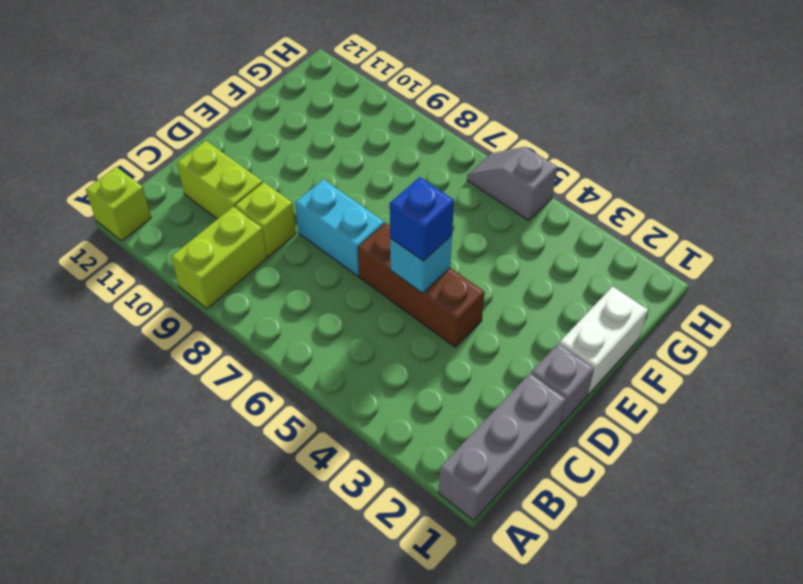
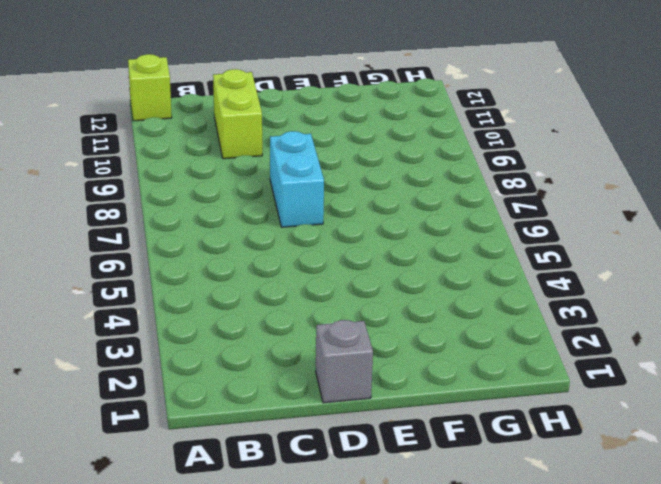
none -> grey 1x3 brick [438,373,566,521]
none -> lime 1x2 brick [171,207,267,309]
none -> lime 1x1 brick [235,182,296,257]

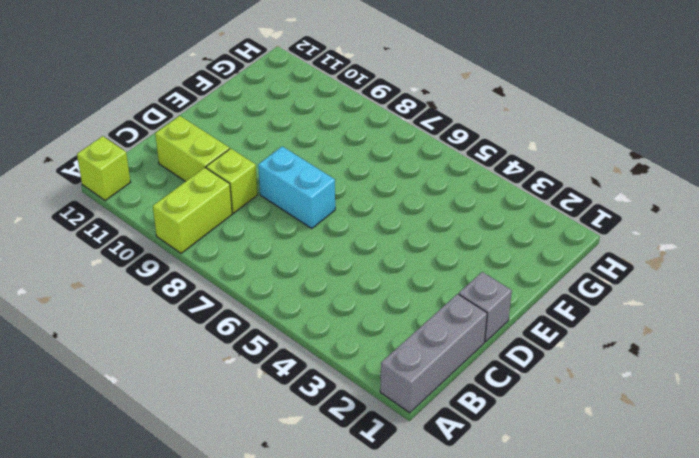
none -> brown 1x3 brick [358,223,485,347]
none -> white 1x2 brick [559,286,648,394]
none -> grey 1x2 slope [467,147,557,221]

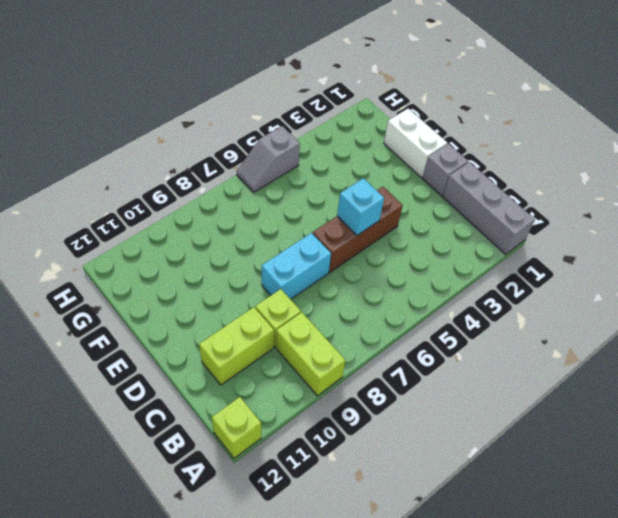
none -> blue 1x1 brick [390,177,454,261]

